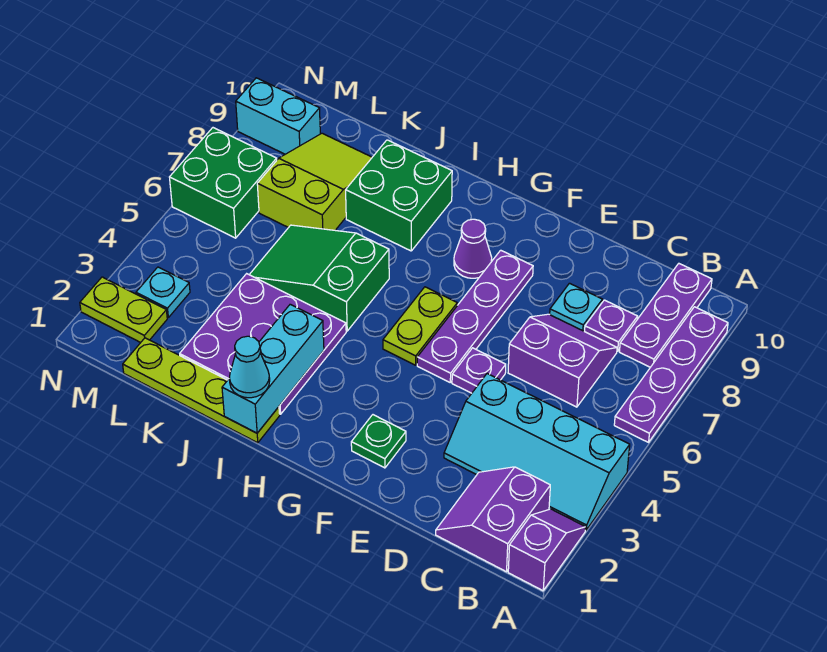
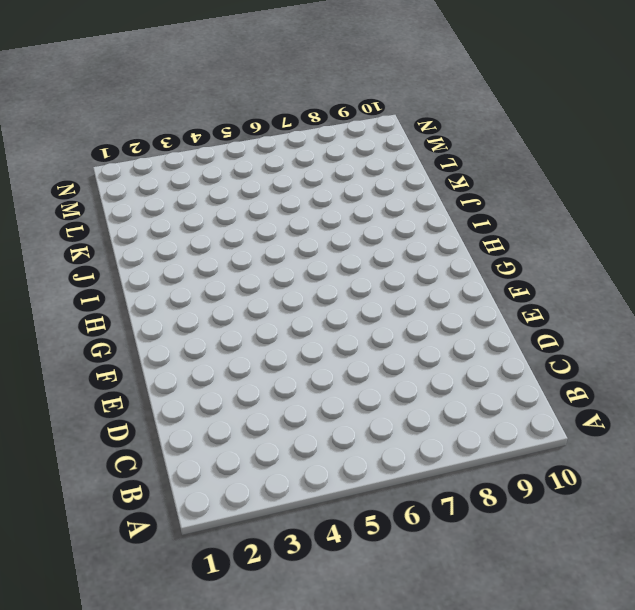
none -> purple 1x2 slope [508,509,586,591]
none -> cyan 2x4 slope [444,374,630,530]
none -> purple 1x4 plate [614,307,728,442]

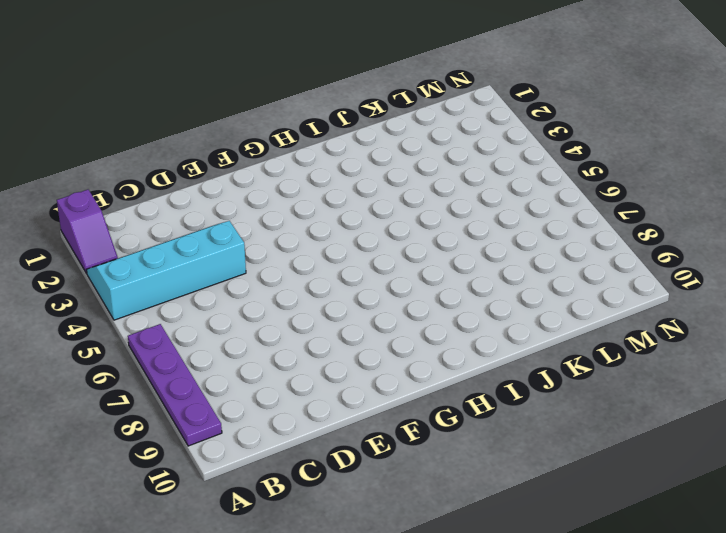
none -> purple 2x2 slope [436,467,550,572]
none -> purple 1x3 plate [619,264,712,367]
none -> purple 2x2 slope [508,314,617,407]

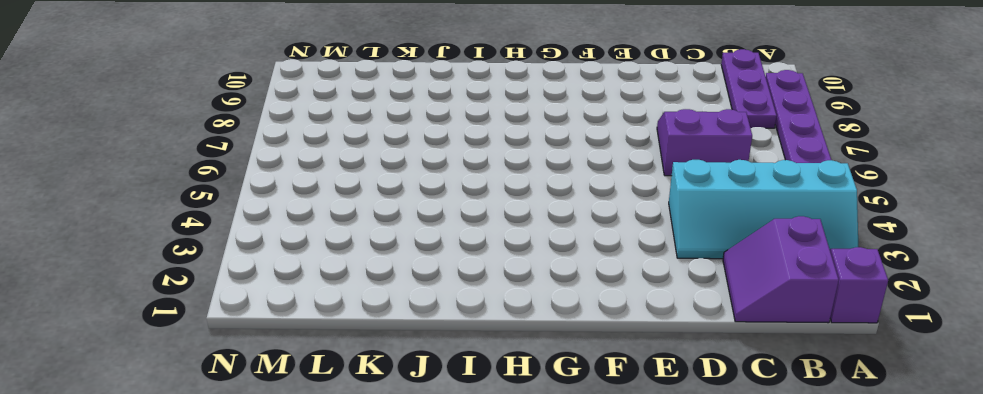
none -> purple 1x1 plate [585,300,638,351]
none -> cyan 1x1 plate [550,283,602,331]
none -> purple 1x1 plate [452,348,506,393]

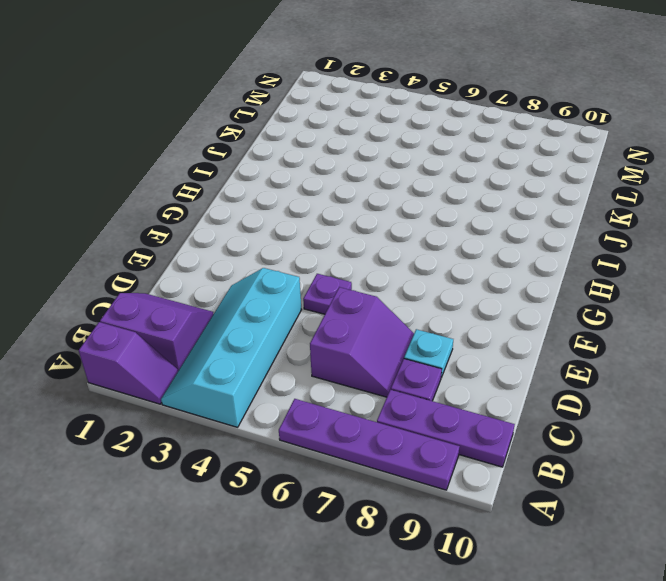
none -> green 1x1 plate [351,415,406,468]
none -> purple 1x4 plate [417,250,533,382]
none -> lime 1x2 plate [383,287,457,365]

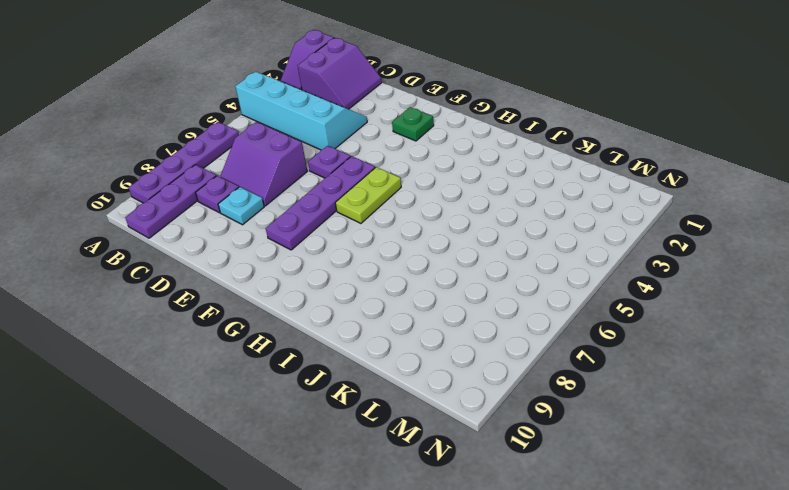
none -> purple 1x1 cone [454,219,492,278]
none -> lime 1x4 plate [123,338,280,443]
none -> purple 3x3 plate [180,274,346,414]

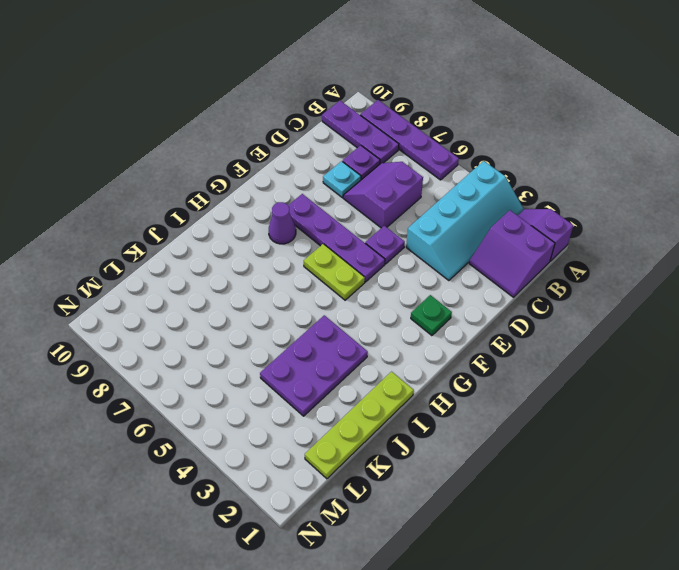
purple 2x3 plate [260,315,368,416] -> purple 3x3 plate [180,274,346,414]
none -> green 2x3 slope [249,225,389,331]
none -> green 2x2 brick [346,140,452,251]
none -> lime 2x3 slope [257,133,372,230]

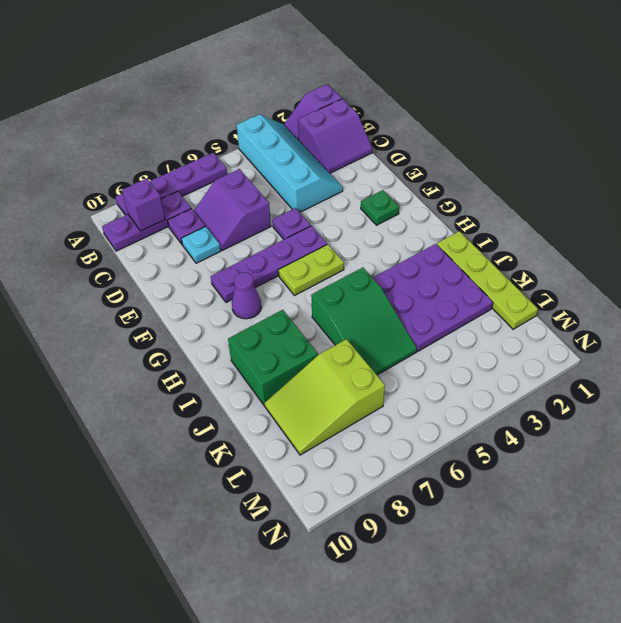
purple 1x1 brick [122,179,165,231] -> none
none -> lime 1x2 plate [80,277,167,343]
none -> cyan 1x1 plate [136,267,190,318]
none -> green 2x2 brick [170,128,277,238]

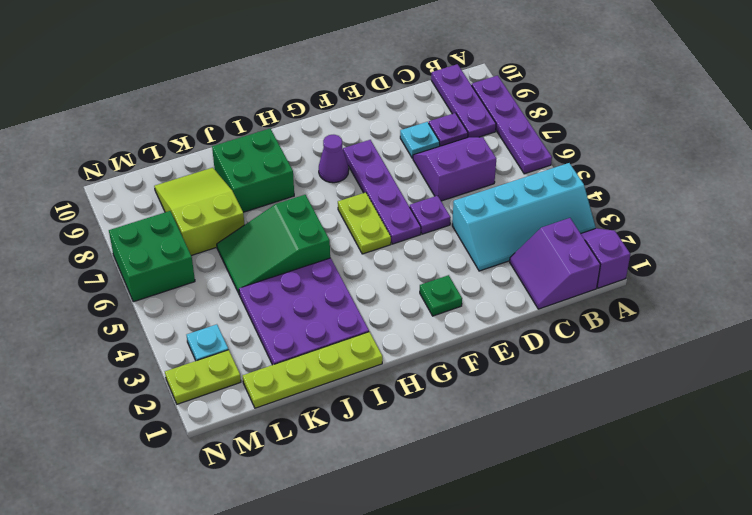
none -> cyan 1x2 brick [236,78,320,154]
none -> cyan 1x3 brick [222,304,324,433]
none -> cyan 1x1 cone [229,336,270,398]

